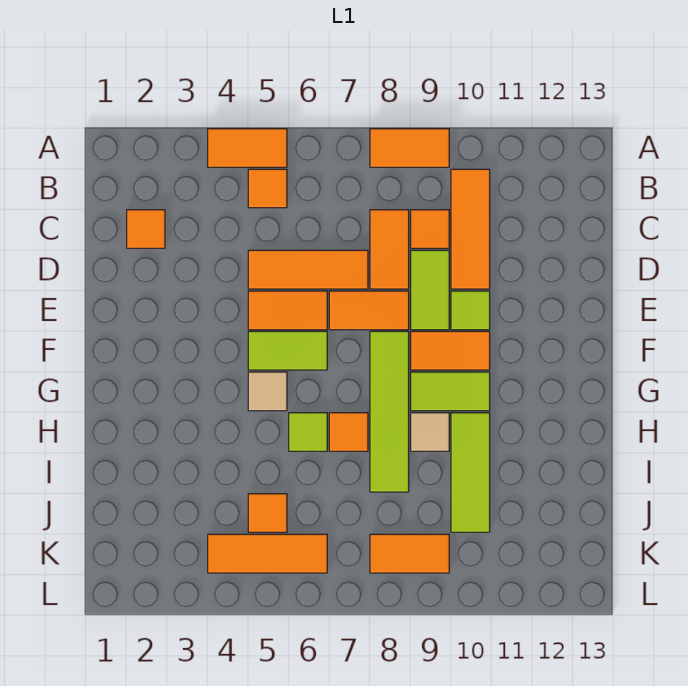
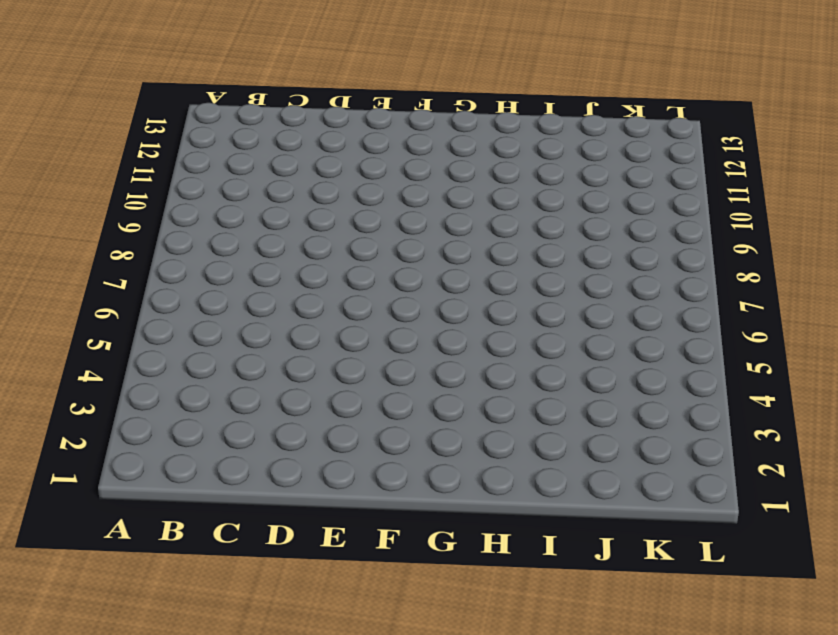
none -> orange 1x2 tile [208,129,287,167]
none -> orange 1x2 tile [370,129,449,167]
none -> orange 1x1 tile [248,169,287,208]

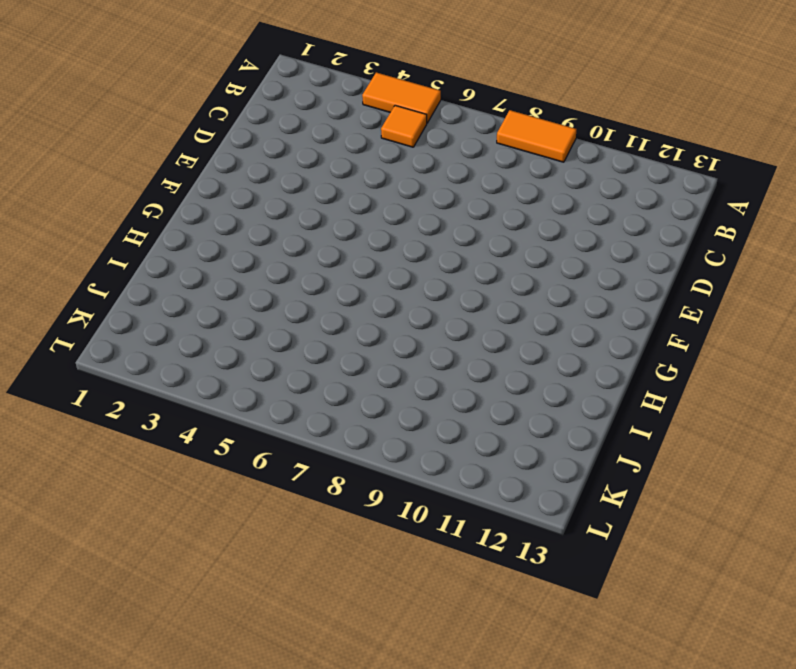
none -> orange 1x3 tile [451,169,490,289]
none -> orange 1x1 tile [127,210,165,248]
none -> orange 1x2 tile [370,210,409,289]

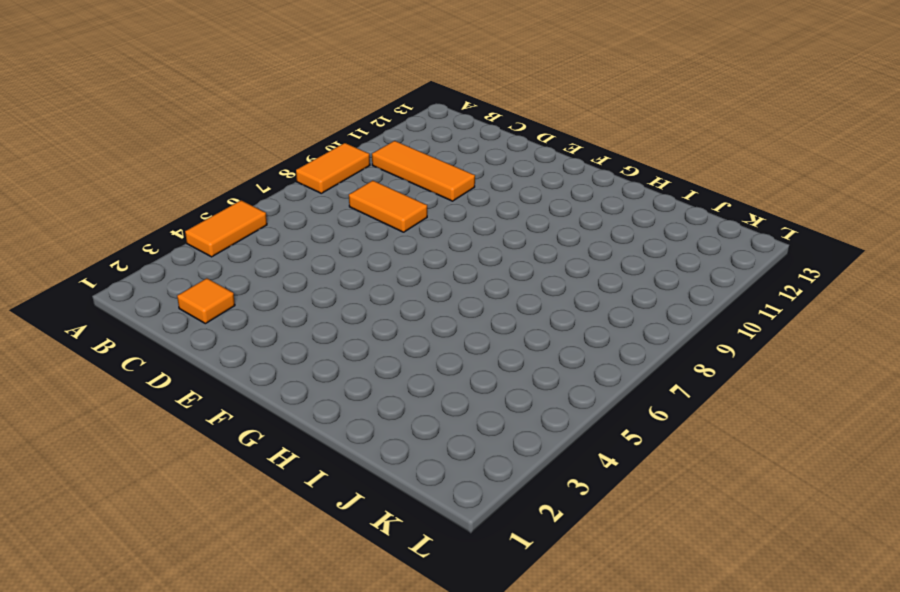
none -> orange 1x1 tile [248,169,287,208]
none -> orange 1x1 tile [411,210,449,248]
none -> orange 1x3 tile [248,250,368,289]

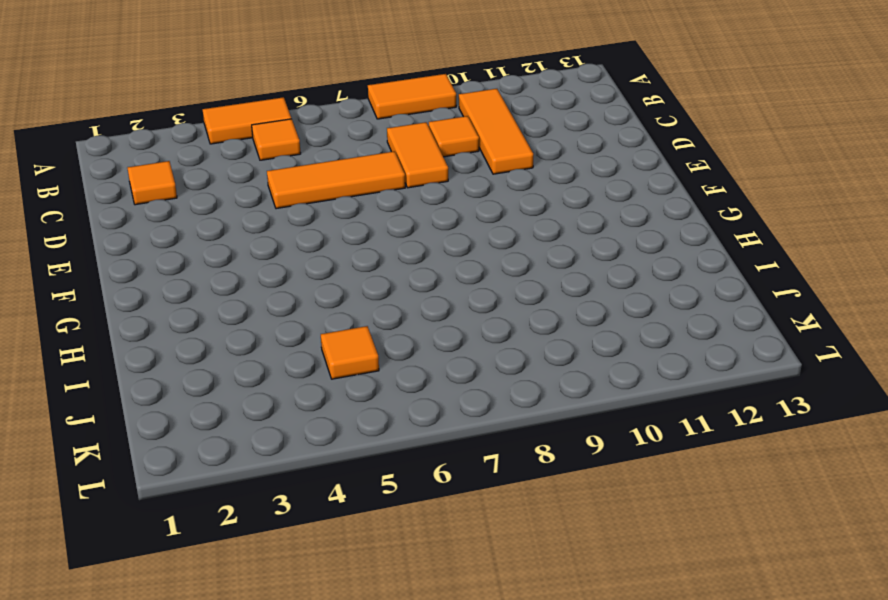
none -> lime 1x2 tile [411,250,449,330]
none -> orange 1x2 tile [248,291,327,330]
none -> orange 1x2 tile [329,291,409,330]

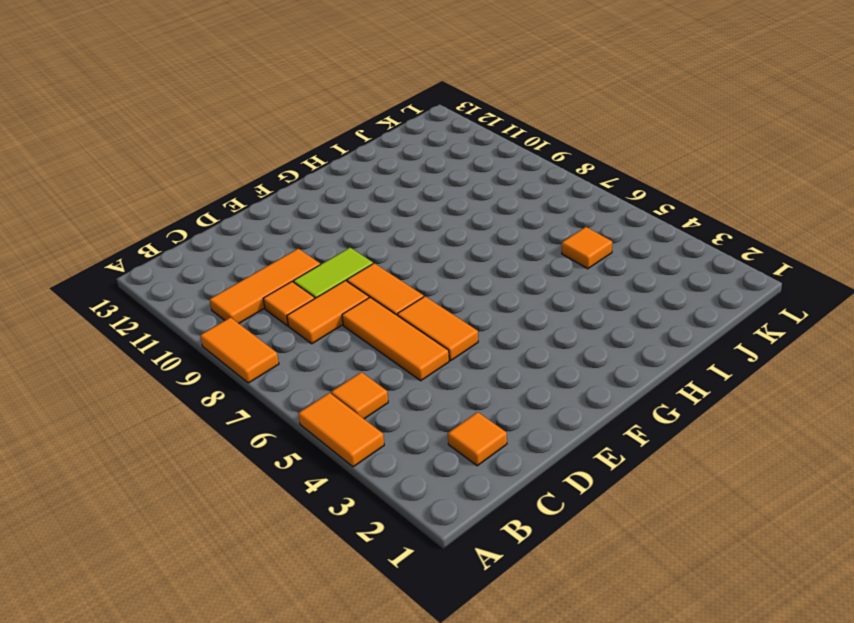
none -> lime 1x1 tile [451,291,490,330]
none -> lime 1x2 tile [248,331,327,370]
none -> lime 1x4 tile [370,331,409,492]

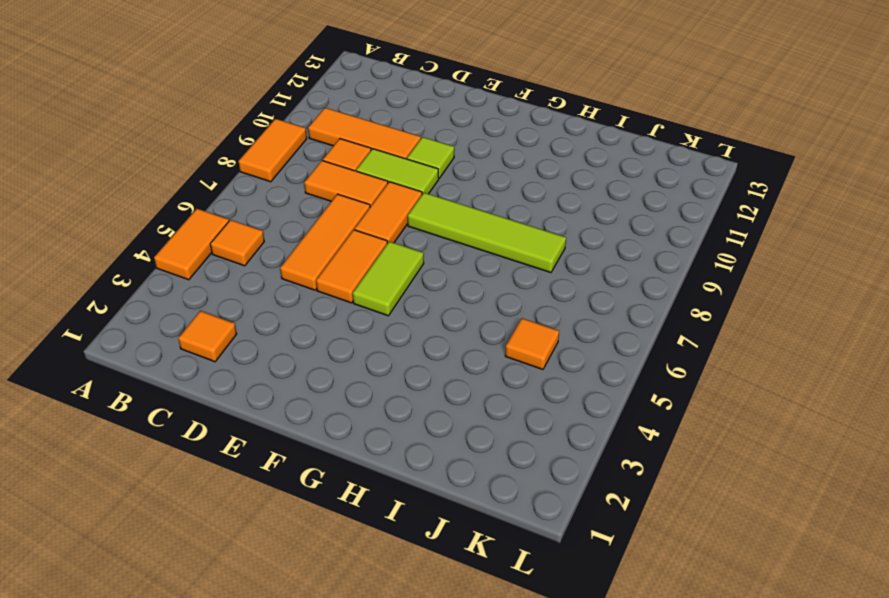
none -> orange 1x2 tile [411,331,490,370]
none -> tan 1x1 tile [248,372,287,411]
none -> lime 1x2 tile [411,372,490,411]

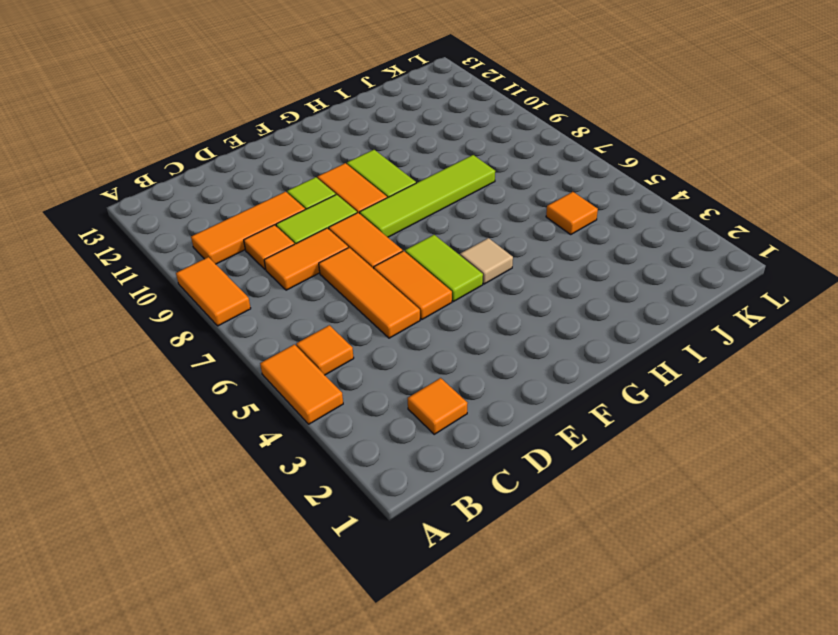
none -> lime 1x1 tile [289,413,327,451]
none -> orange 1x1 tile [329,413,368,451]
none -> tan 1x1 tile [411,413,449,451]

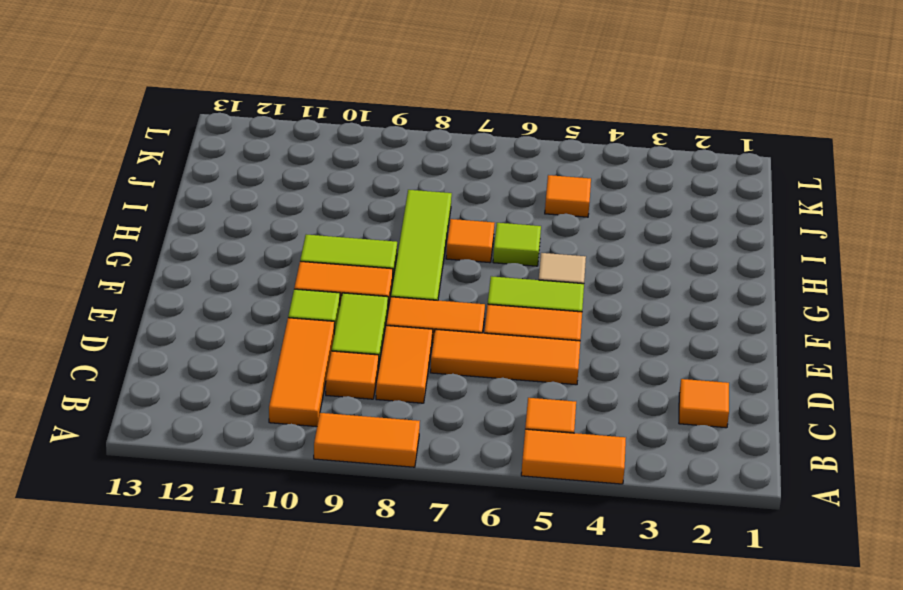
none -> tan 1x1 tile [411,413,449,451]
none -> lime 1x3 tile [451,413,490,532]
none -> orange 1x3 tile [208,534,327,573]

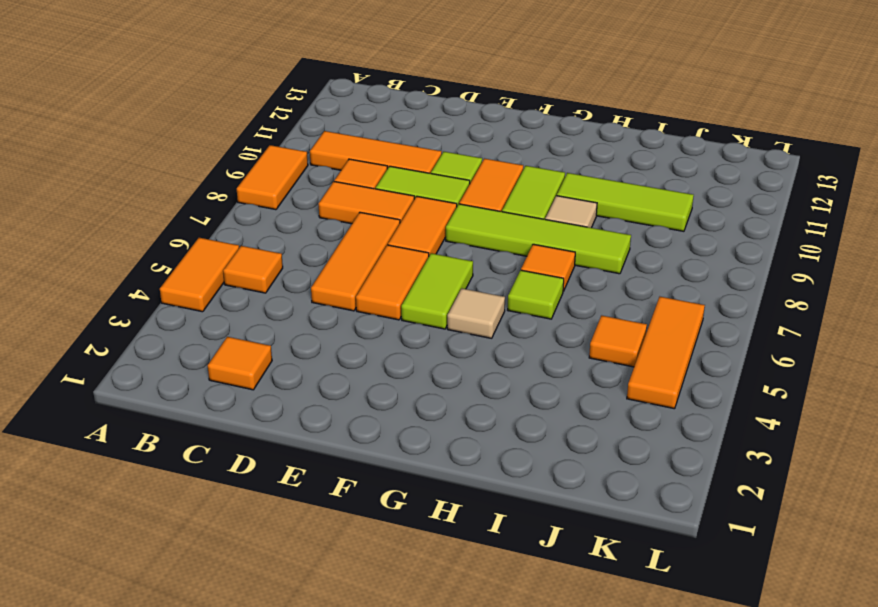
none -> orange 1x2 tile [370,534,449,573]

